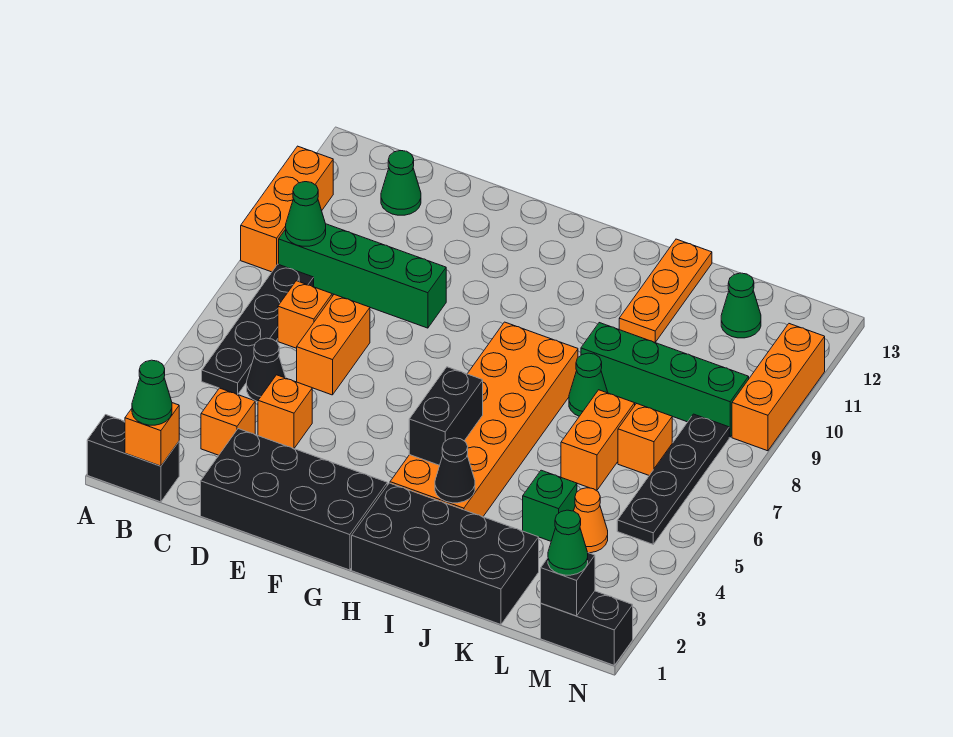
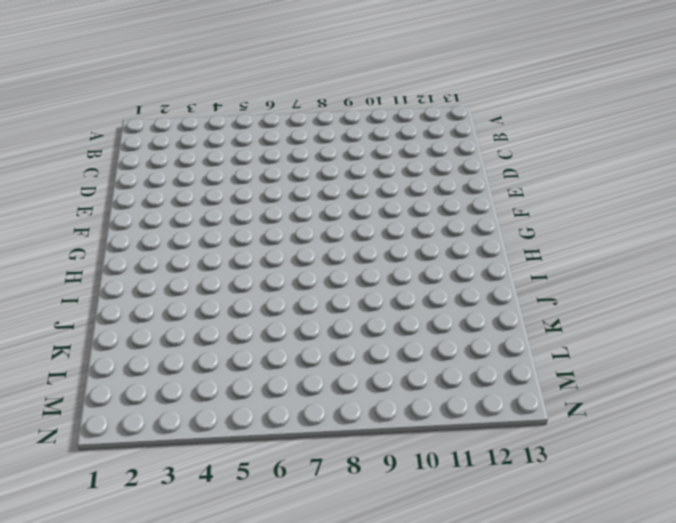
none -> black 1x2 brick [87,415,179,502]
none -> orange 1x3 brick [241,146,333,272]
none -> black 1x4 plate [202,264,314,394]
none -> green 1x4 brick [279,224,446,328]

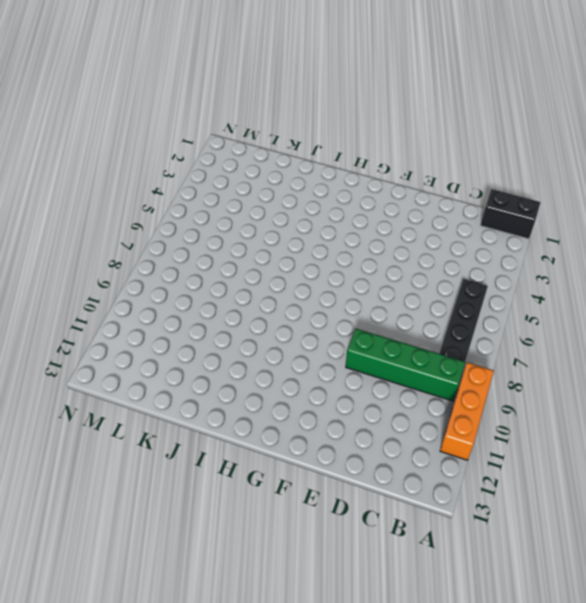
none -> orange 1x1 brick [201,388,255,455]
none -> black 1x1 cone [247,338,286,402]
none -> orange 1x1 brick [278,281,332,348]
none -> green 1x1 cone [381,150,421,215]

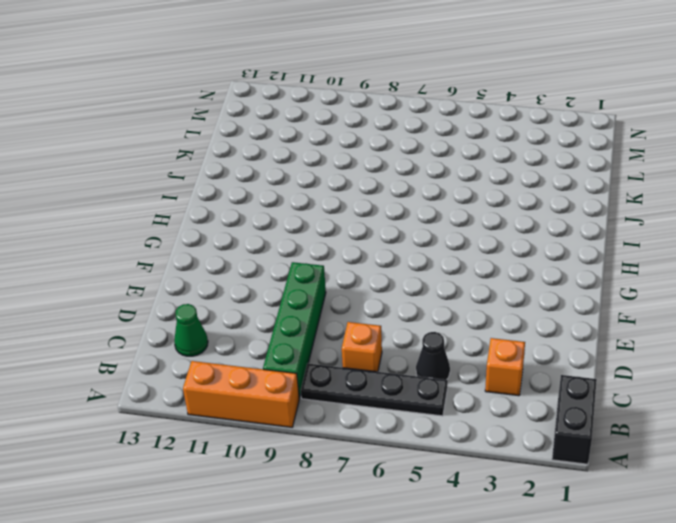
none -> black 2x4 brick [201,429,387,570]
none -> orange 1x1 brick [258,375,312,448]
none -> orange 1x2 brick [297,294,370,395]
none -> black 2x4 brick [352,483,539,624]

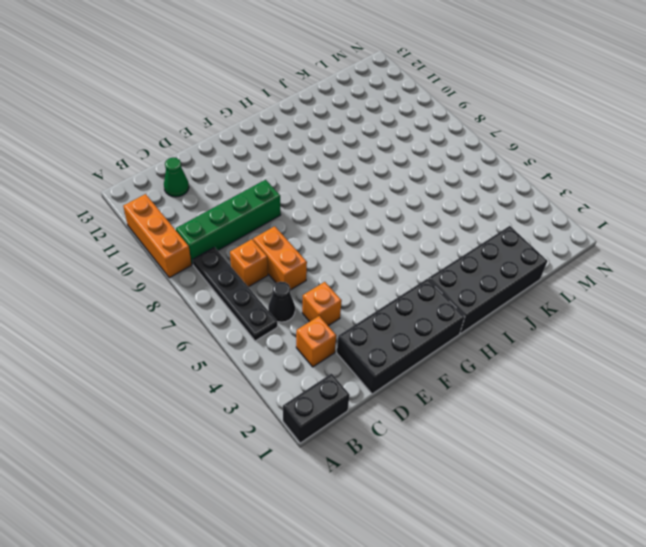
none -> orange 2x6 brick [390,322,578,517]
none -> green 1x1 cone [569,353,608,416]
none -> green 1x4 brick [581,323,749,437]
none -> orange 1x3 plate [619,239,712,343]

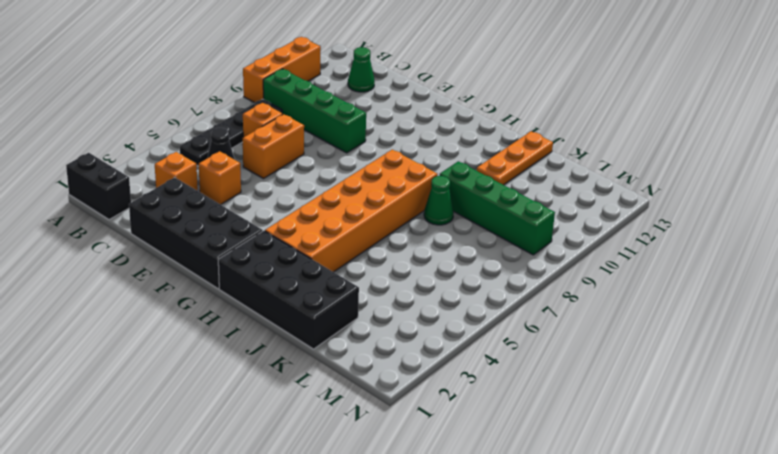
none -> green 1x1 brick [523,470,577,541]
none -> orange 1x2 brick [561,390,635,490]
none -> orange 1x1 cone [574,488,608,553]
none -> orange 1x1 brick [618,403,672,475]

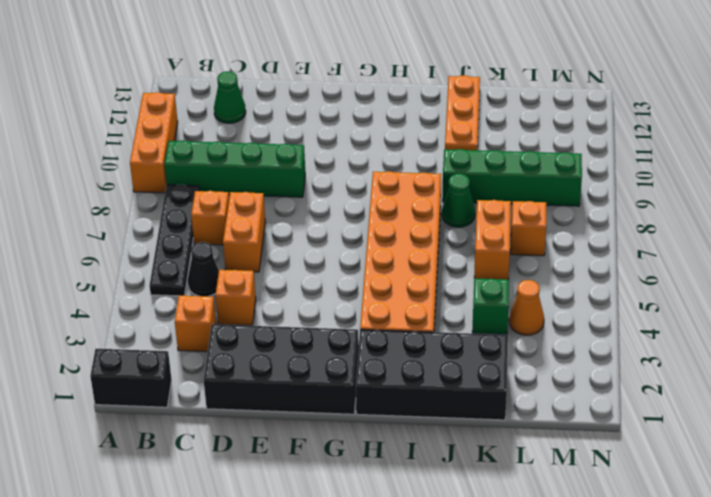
none -> green 1x1 cone [721,273,761,338]
none -> black 1x2 brick [541,591,633,665]
none -> black 1x4 plate [617,414,729,544]
none -> orange 1x3 brick [732,324,825,451]

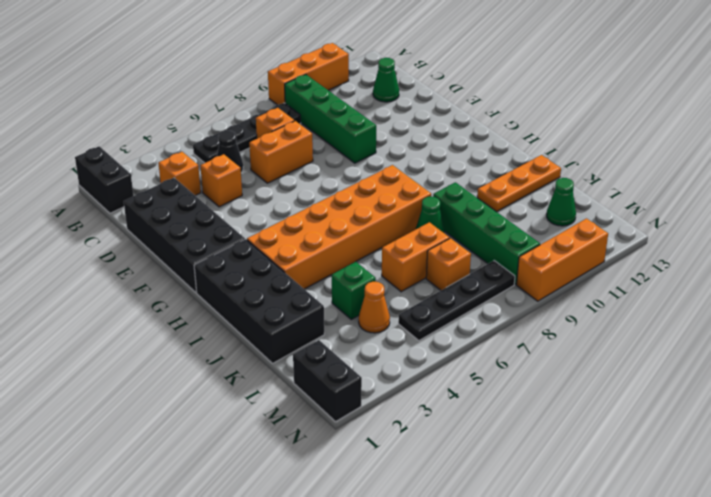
none -> orange 1x1 brick [125,403,179,466]
none -> green 1x1 cone [286,182,326,246]
none -> black 1x2 brick [409,367,483,465]
none -> black 1x1 cone [435,438,475,503]

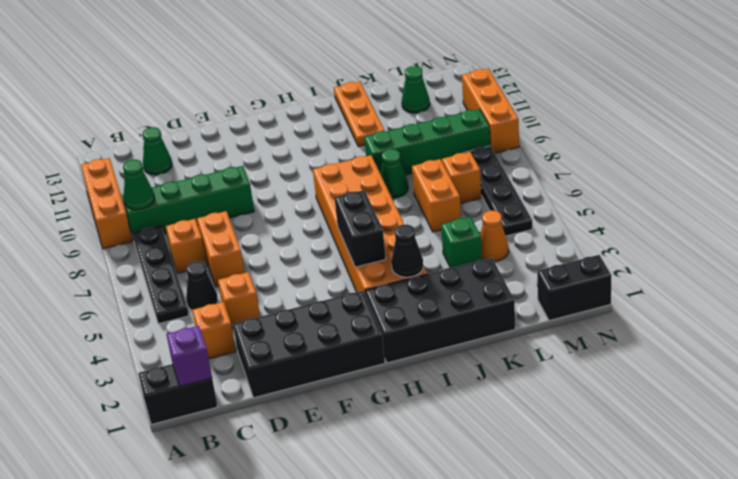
purple 1x1 brick [166,326,212,386] -> orange 1x1 brick [125,403,179,466]
none -> black 1x1 brick [541,553,595,616]
none -> green 1x1 cone [132,360,172,425]
none -> green 1x1 cone [548,510,588,575]

